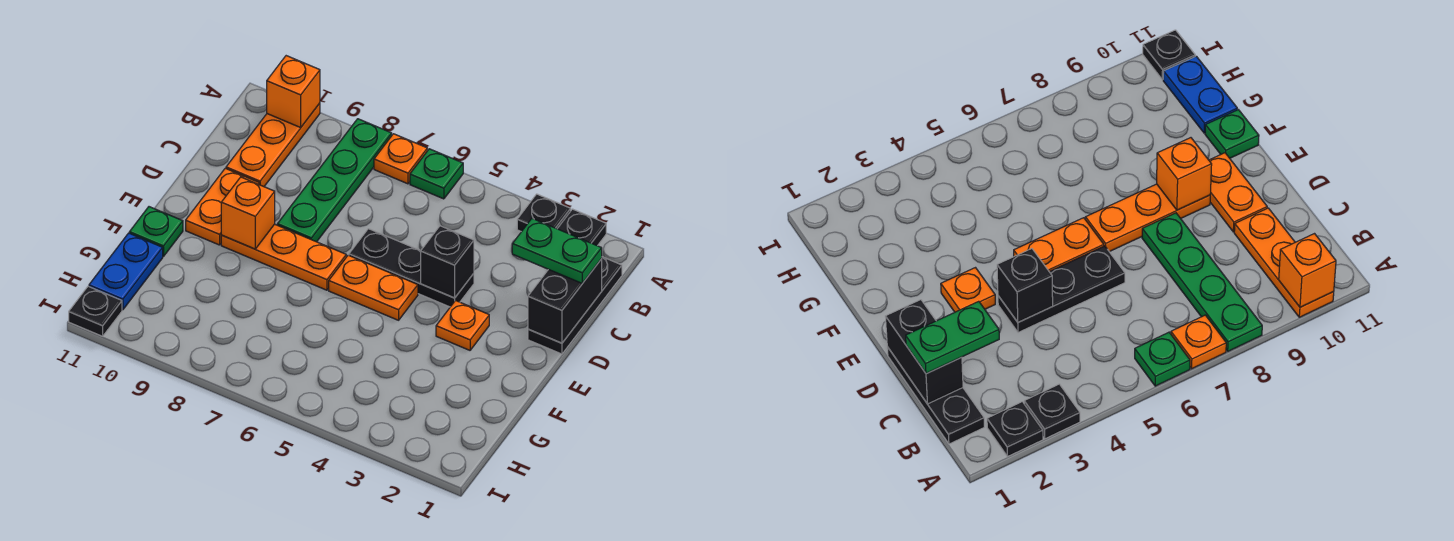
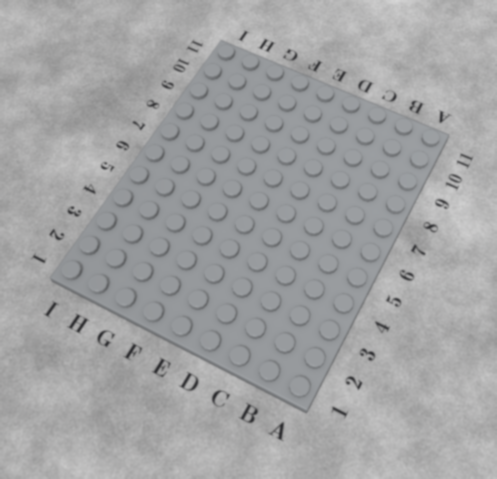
none -> black 1x1 plate [557,209,606,246]
none -> black 1x1 plate [517,194,571,232]
none -> green 1x1 plate [410,149,463,199]

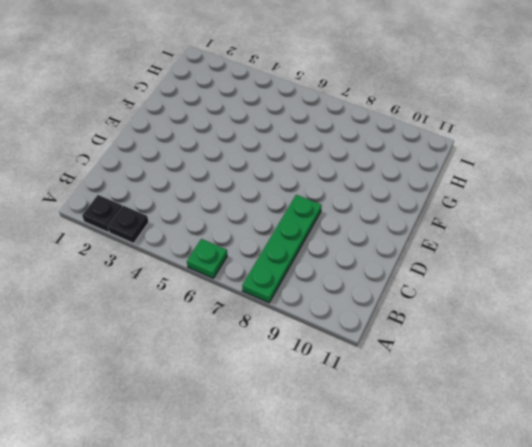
none -> orange 1x1 plate [374,134,427,184]
none -> orange 1x3 plate [226,103,320,187]
none -> black 1x3 plate [528,257,622,354]

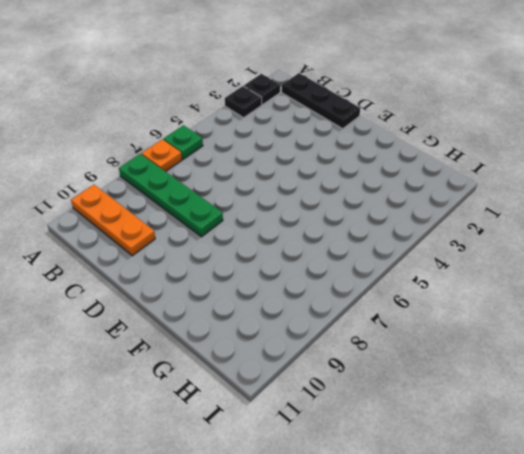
none -> black 1x3 plate [349,229,474,307]
none -> orange 1x2 plate [186,168,259,245]
none -> orange 1x1 plate [436,301,489,350]

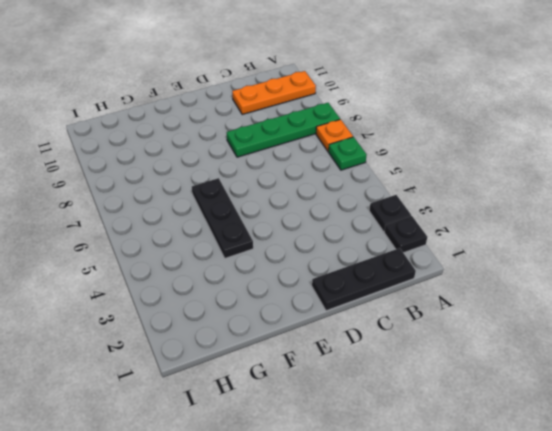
black 1x3 plate [192,178,253,258] -> black 1x3 plate moved to [349,229,474,307]
none -> orange 1x2 plate [186,168,259,245]
none -> orange 1x1 plate [436,301,489,350]
none -> orange 1x2 plate [329,255,418,320]

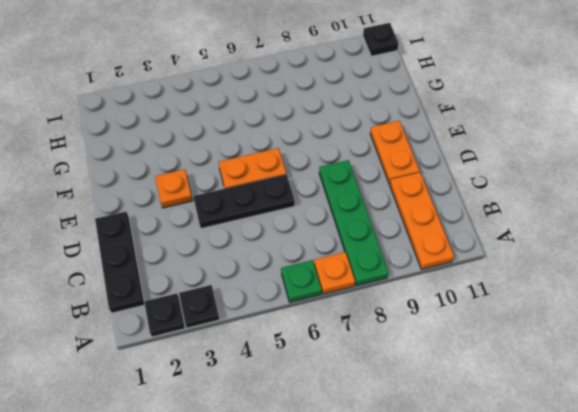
none -> orange 1x3 plate [221,224,346,290]
none -> green 1x1 plate [129,207,183,257]
none -> blue 1x2 plate [89,233,163,310]

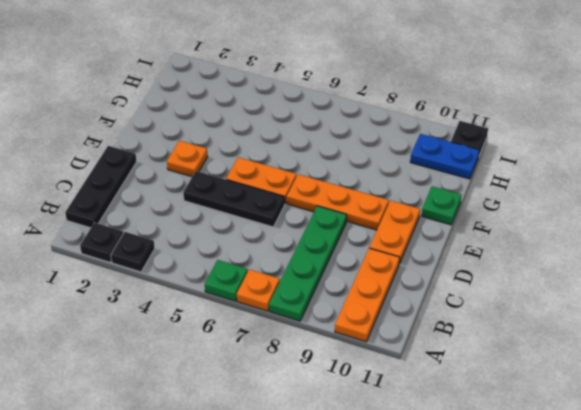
blue 1x2 plate [410,134,480,179] -> blue 1x2 plate turned to [89,233,163,310]
none -> orange 1x1 brick [267,56,320,128]
none -> black 1x2 brick [528,259,602,343]
none -> black 1x1 brick [421,226,474,298]

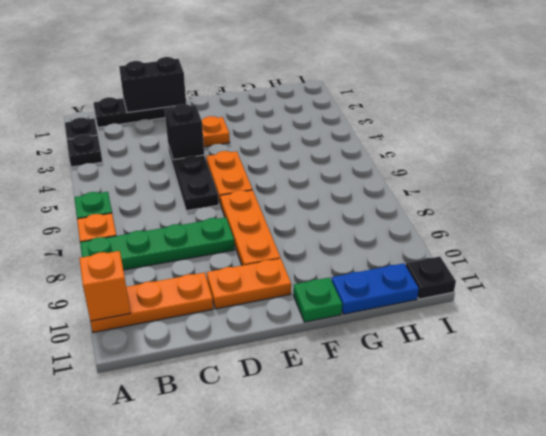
none -> orange 1x1 brick [221,177,275,249]
none -> green 1x2 plate [512,219,602,283]

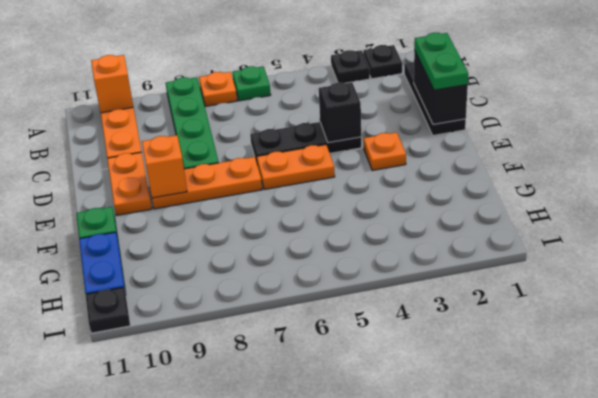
green 1x2 plate [414,33,468,90] -> green 1x2 plate turned to [512,219,602,283]

